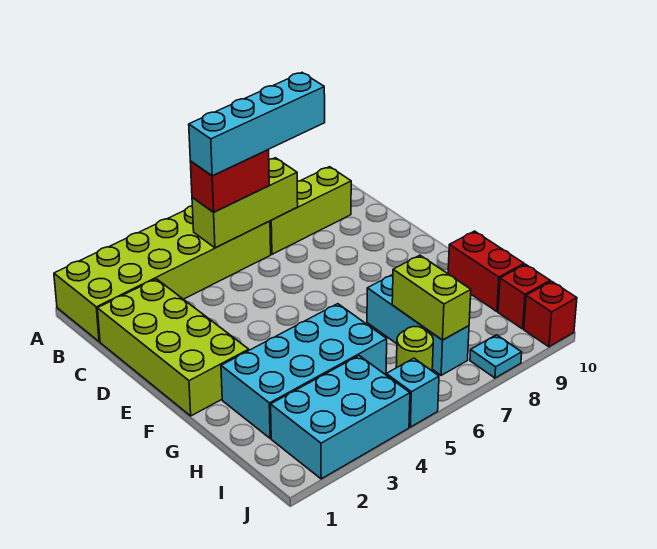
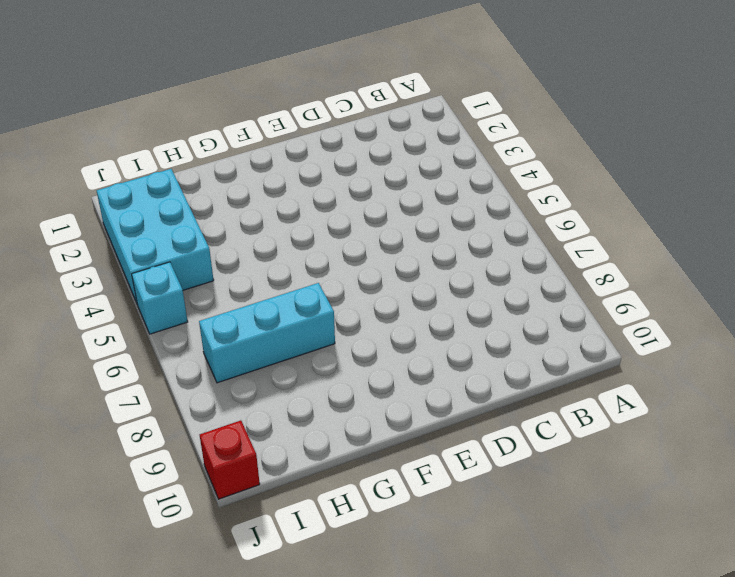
none -> lime 2x6 brick [54,206,271,342]
none -> lime 1x3 brick [270,167,351,254]
none -> lime 2x4 brick [97,279,249,416]

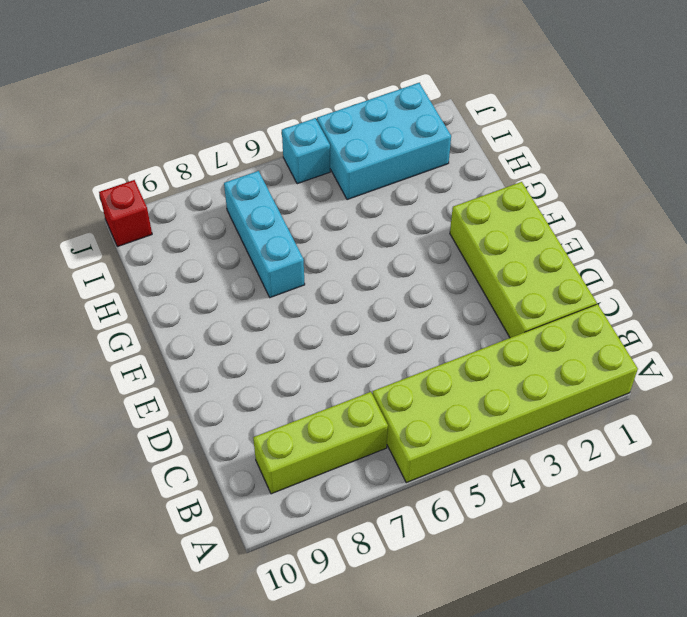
none -> cyan 2x4 brick [221,304,387,438]
none -> red 1x2 brick [448,231,524,312]
none -> lime 1x1 round brick [396,327,433,371]

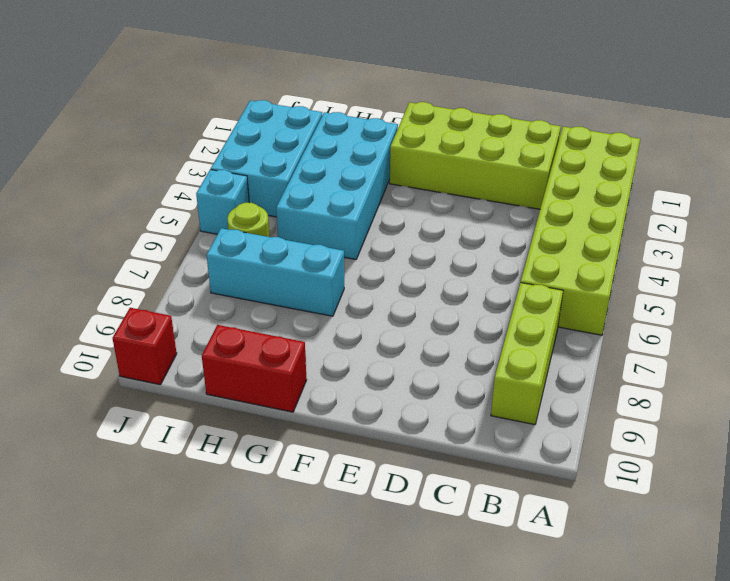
none -> red 1x1 brick [498,264,550,329]
none -> cyan 1x1 plate [470,335,522,378]
none -> lime 1x3 brick [192,158,298,248]

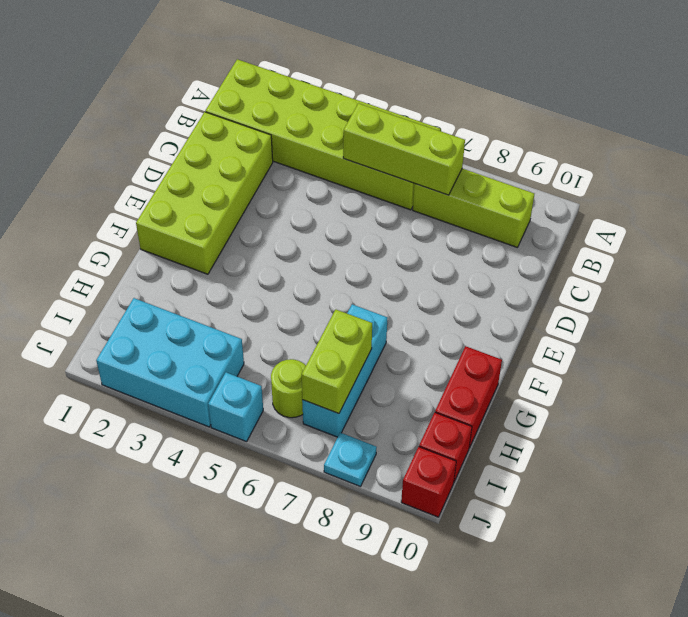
none -> cyan 2x4 brick [221,304,387,438]
none -> red 1x2 brick [190,150,269,212]
none -> cyan 1x4 brick [189,73,325,176]

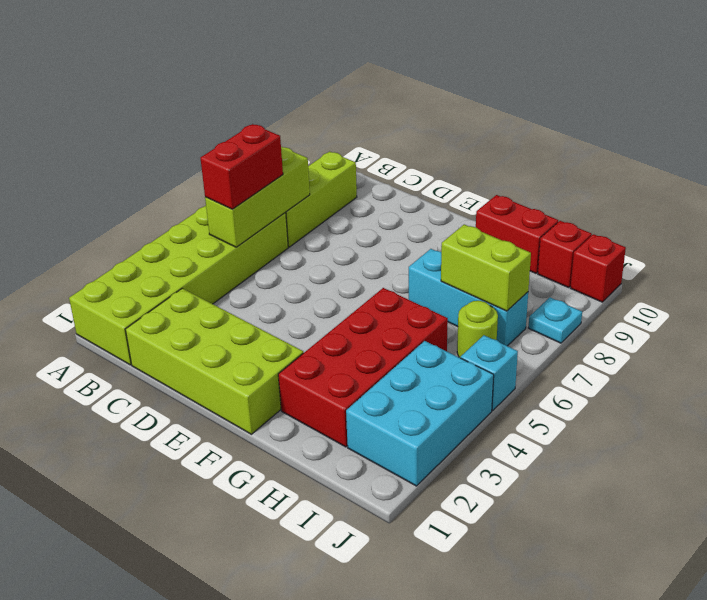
red 2x4 brick [278,288,448,447] -> cyan 2x4 brick [221,304,387,438]
none -> cyan 1x4 brick [189,73,325,176]

